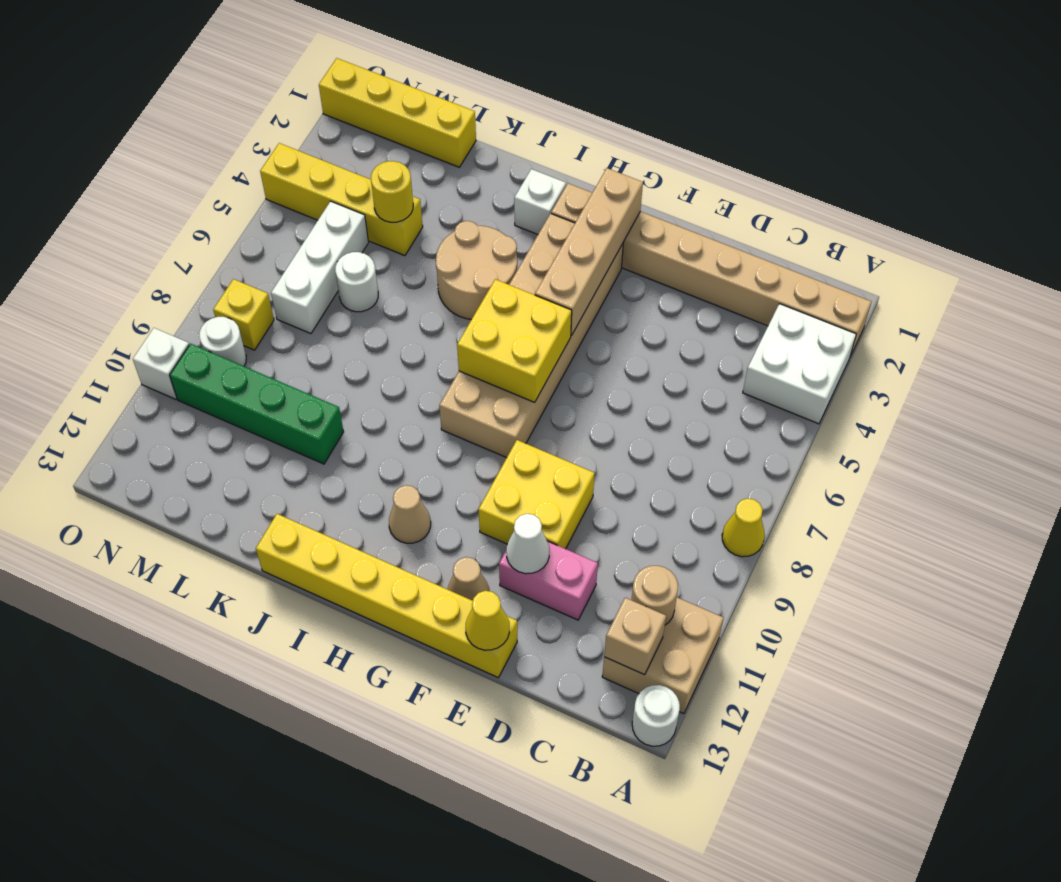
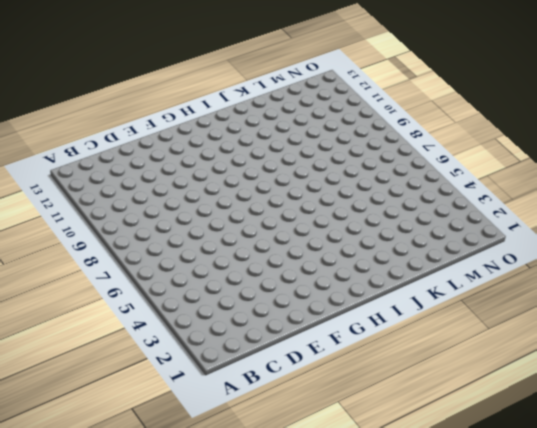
none -> tan 1x8 brick [551,183,871,356]
none -> white 2x2 brick [743,304,856,424]
none -> yellow 1x1 cone [722,498,765,557]

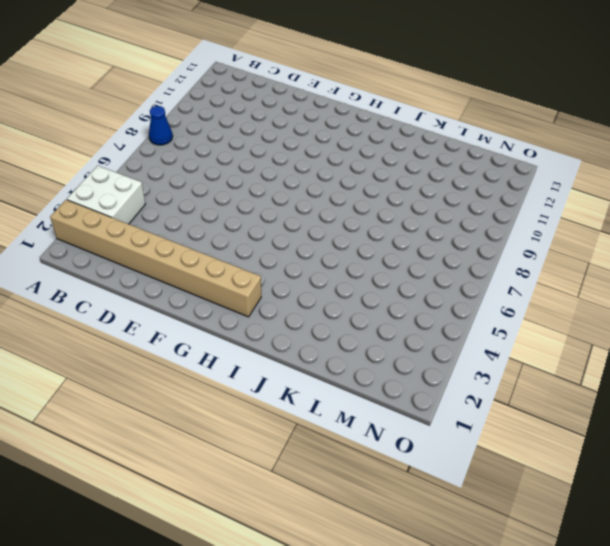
blue 1x1 cone [149,106,173,145] -> yellow 1x1 cone [722,498,765,557]
none -> tan 2x2 brick [602,597,723,714]
none -> white 1x1 round brick [632,685,680,746]
none -> pink 1x2 brick [499,541,598,620]

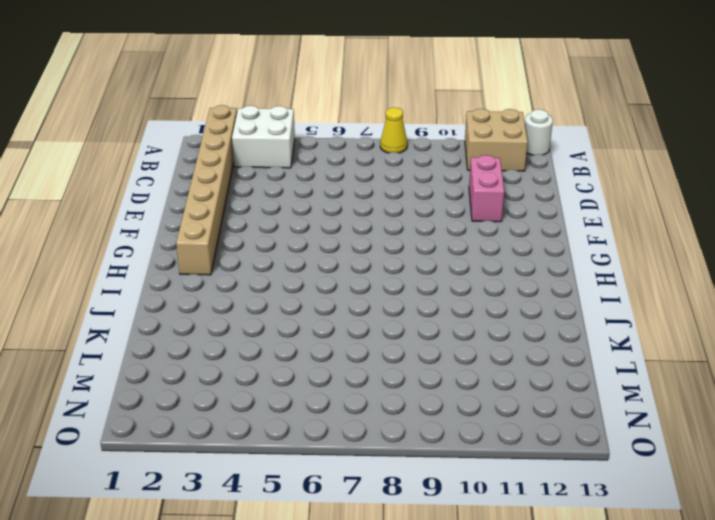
none -> yellow 2x2 brick [479,440,595,549]
none -> yellow 1x6 brick [256,514,517,678]
none -> tan 1x1 cone [448,557,489,601]

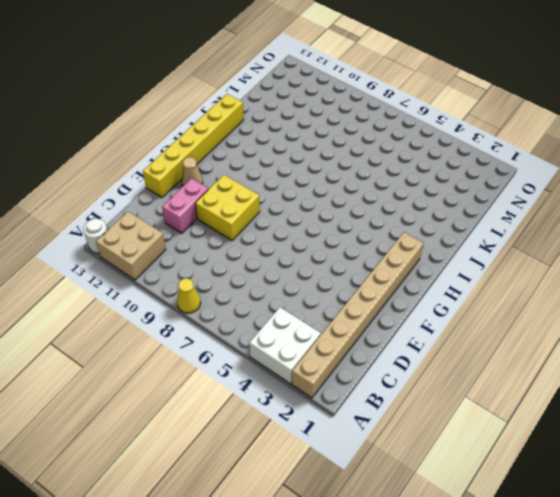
none -> tan 2x6 brick [439,214,623,458]
none -> tan 1x1 cone [389,485,431,543]
none -> white 1x1 brick [514,169,566,234]

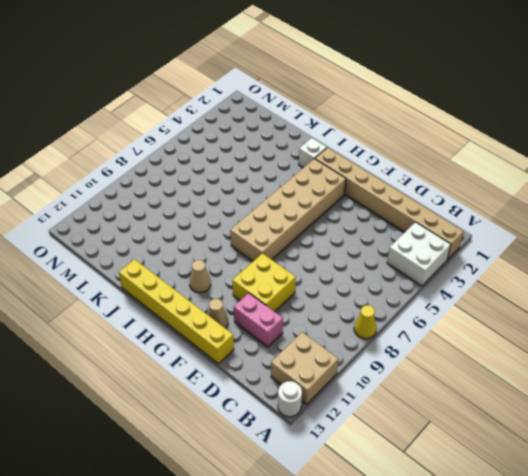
none -> tan 2x2 round brick [436,221,517,320]
none -> green 1x4 brick [170,344,344,464]
none -> yellow 1x4 brick [319,58,476,167]

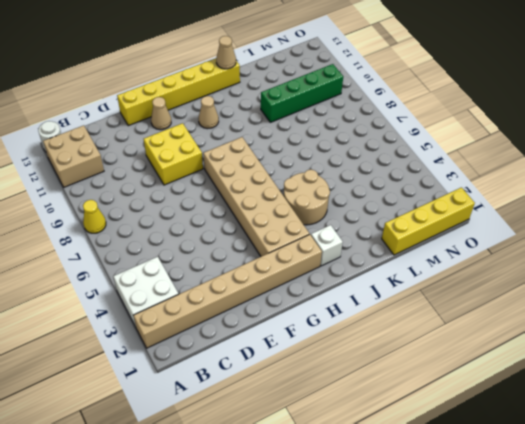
tan 1x1 cone [216,36,236,69] -> none
none -> pink 1x2 brick [499,541,598,620]
none -> yellow 1x4 brick [260,143,423,256]
none -> white 1x1 round brick [335,252,378,312]

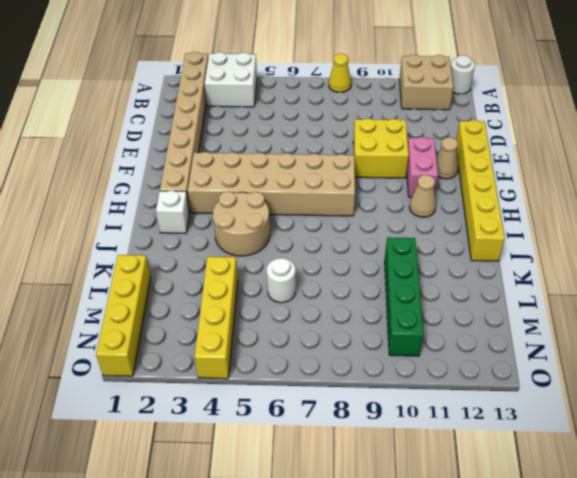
pink 1x2 brick [407,137,438,197] -> pink 1x2 brick moved to [499,541,598,620]
none -> white 1x3 brick [271,201,368,334]
none -> yellow 1x1 brick [213,279,274,350]
none -> white 1x1 round brick [199,317,246,366]

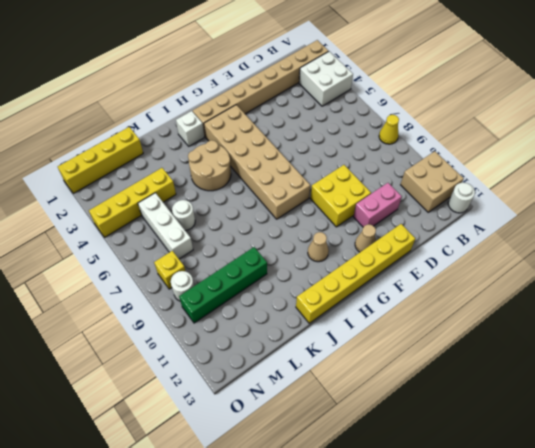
none -> white 1x1 brick [133,328,189,399]
none -> tan 1x1 round brick [631,566,678,625]
none -> tan 1x1 brick [604,598,666,675]

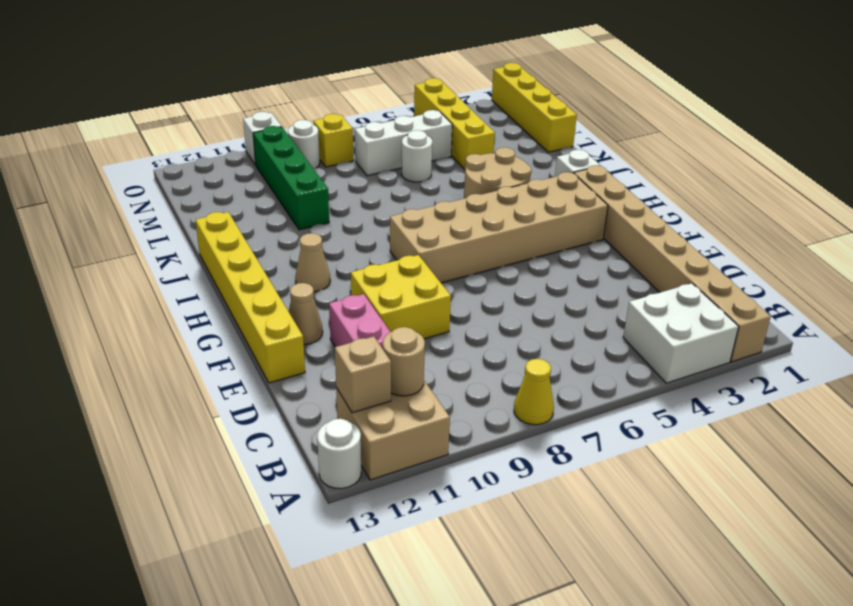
none -> white 1x1 cone [506,514,549,574]
none -> yellow 1x1 cone [466,591,510,650]
none -> tan 1x4 brick [535,168,643,336]

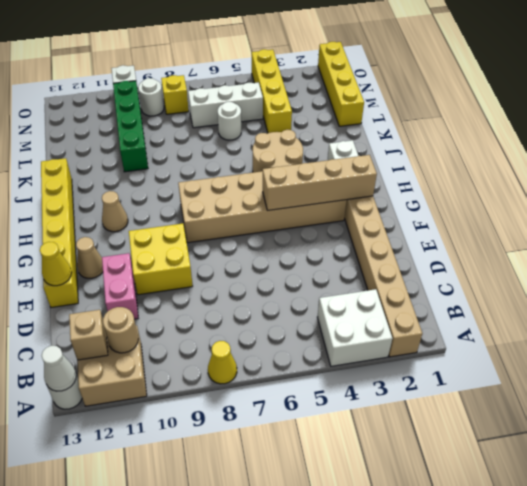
white 1x1 cone [42,346,76,391] -> white 1x1 cone moved to [506,514,549,574]
none -> yellow 2x2 brick [457,279,572,402]
none -> yellow 1x1 round brick [371,161,413,222]

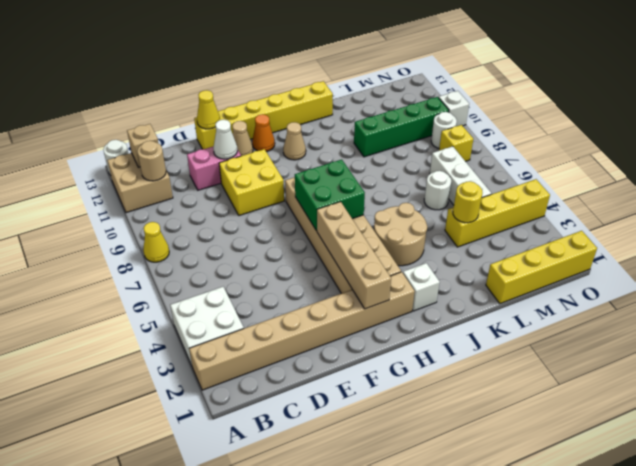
green 2x2 brick [295,160,365,231] -> yellow 2x2 brick [457,279,572,402]
orange 1x1 cone [252,114,275,151] -> none

